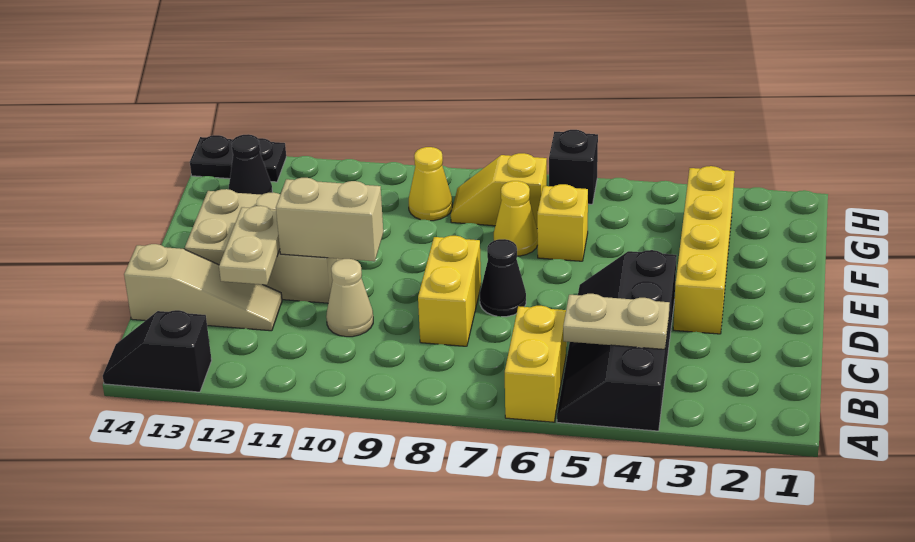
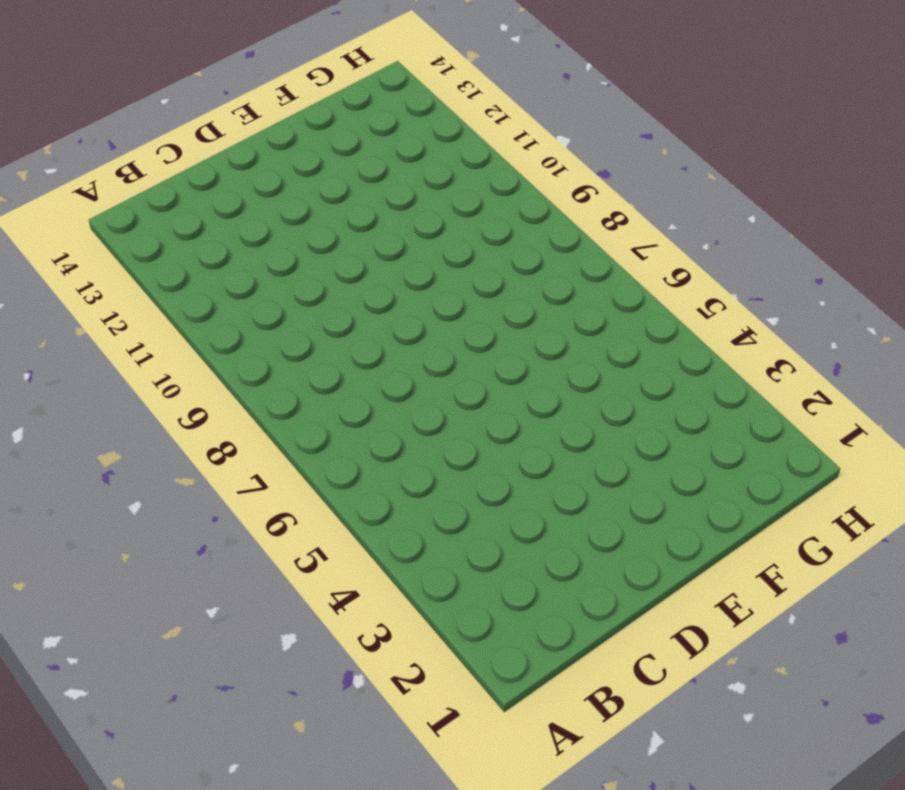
none -> black 2x4 slope [557,250,677,431]
none -> yellow 1x2 brick [505,306,566,422]
none -> black 1x2 slope [103,310,212,392]

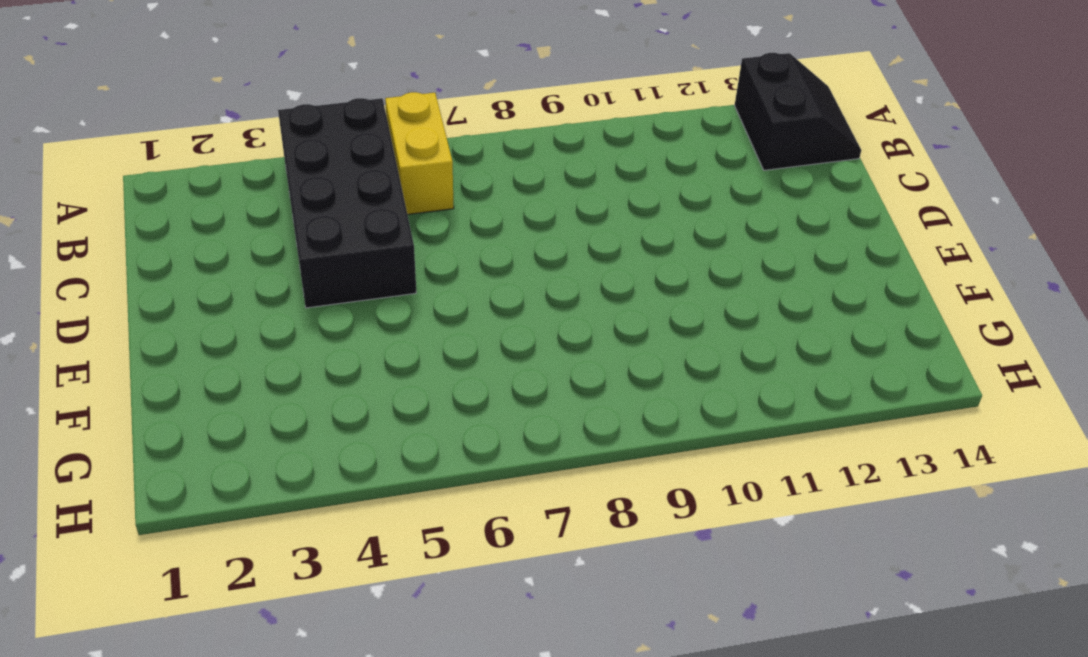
black 2x4 brick [278,98,416,308] -> black 2x4 slope [557,250,677,431]
black 2x2 slope [735,53,861,170] -> black 1x2 slope [103,310,212,392]
none -> yellow 1x2 brick [418,236,481,346]
none -> tan 1x1 cone [326,259,373,337]
none -> tan 1x3 slope [124,244,282,331]

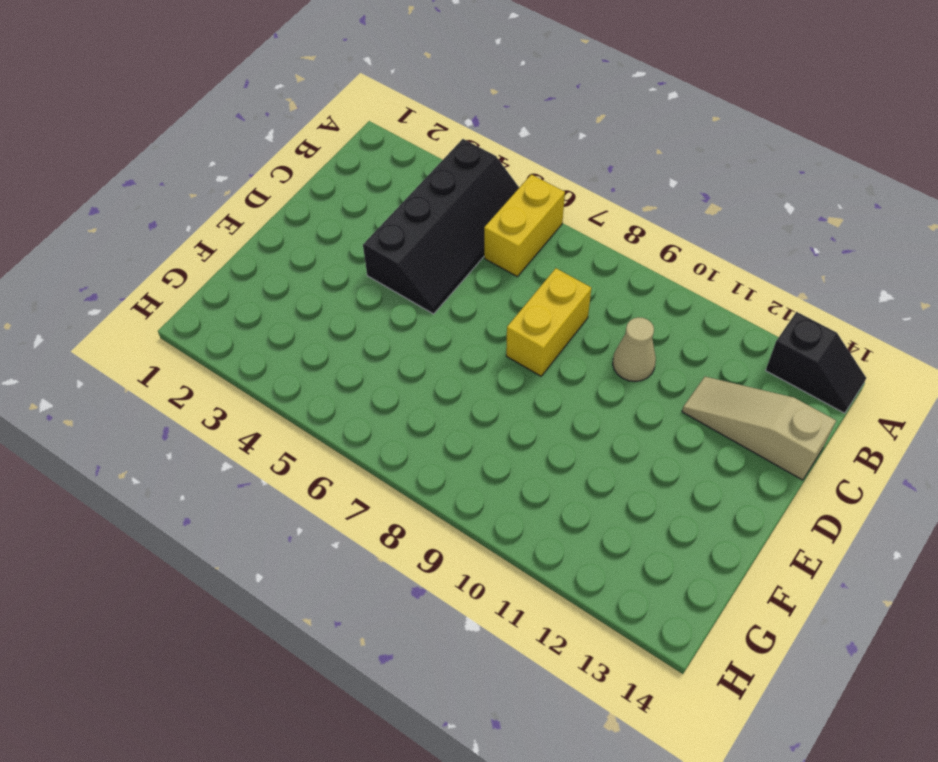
none -> yellow 1x4 brick [673,166,735,334]
none -> black 1x1 cone [480,239,526,317]
none -> tan 2x3 brick [185,189,341,303]

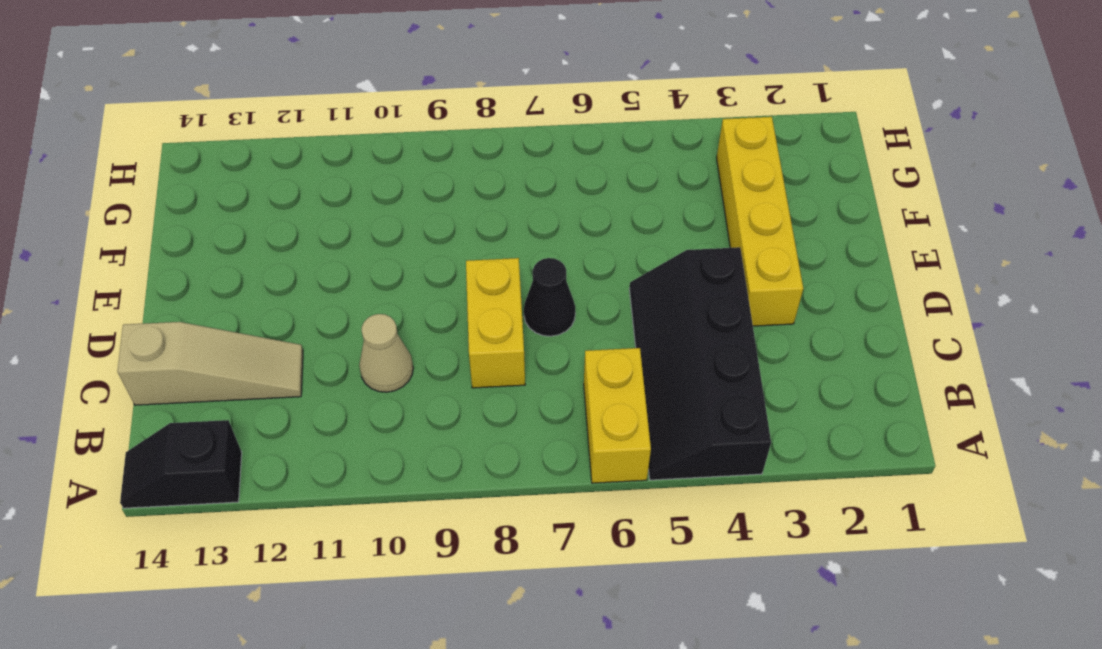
none -> tan 2x3 brick [185,189,341,303]
none -> yellow 1x1 brick [537,184,588,261]
none -> yellow 1x1 cone [494,181,538,256]

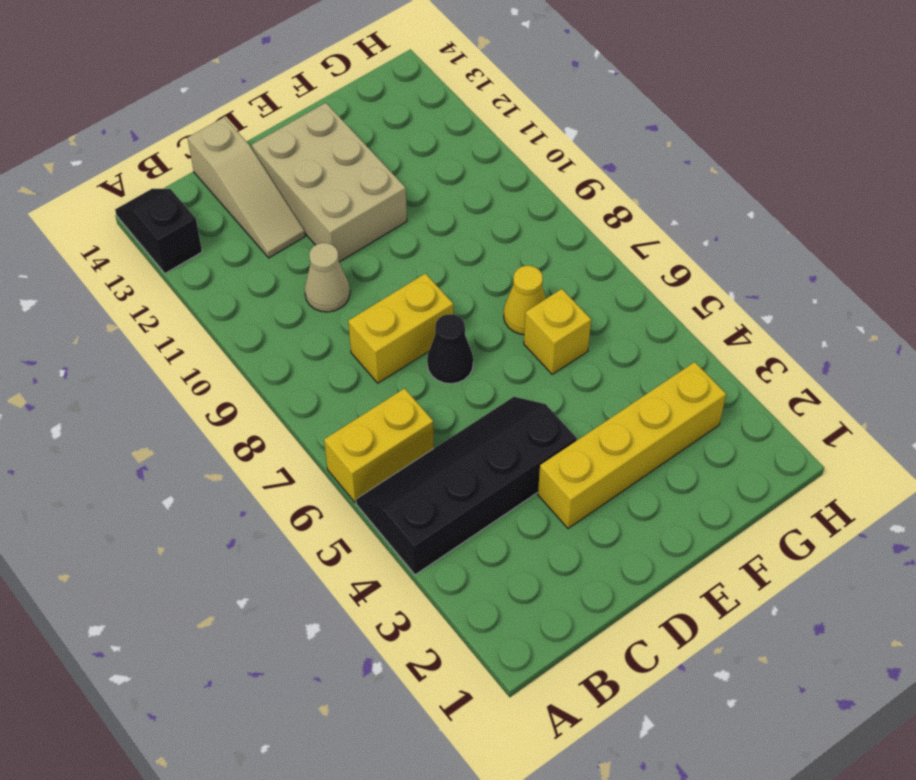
none -> yellow 1x2 slope [451,153,547,227]
none -> yellow 1x1 cone [409,147,452,221]
none -> black 1x1 cone [229,134,272,195]

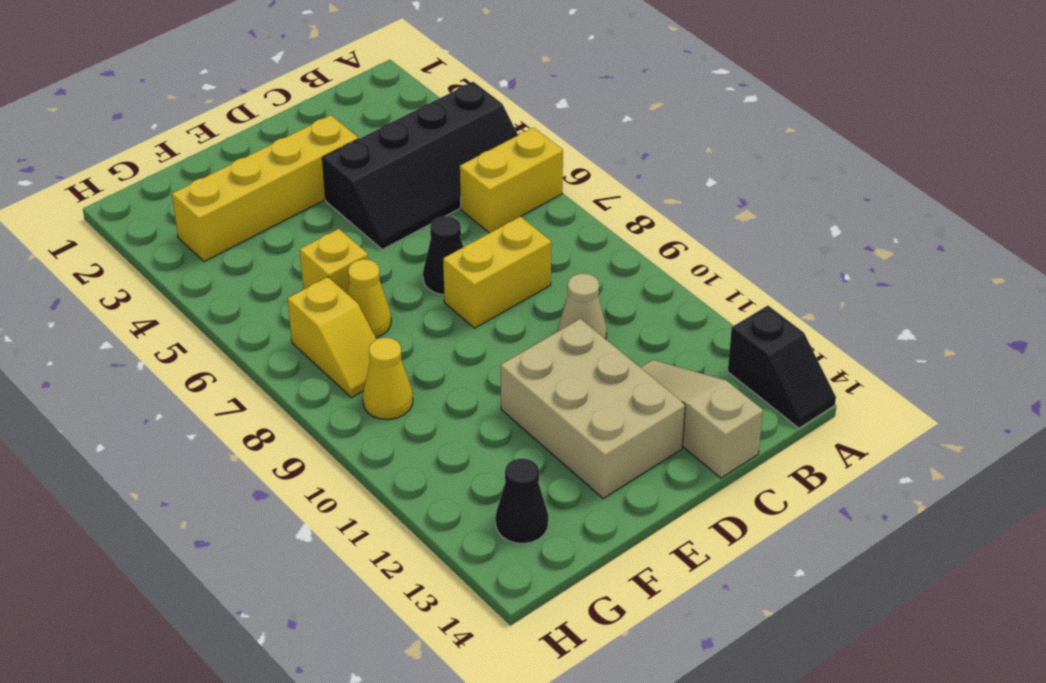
none -> black 1x1 brick [549,130,598,204]
none -> black 1x2 plate [190,135,286,182]
none -> tan 1x2 plate [563,294,670,349]

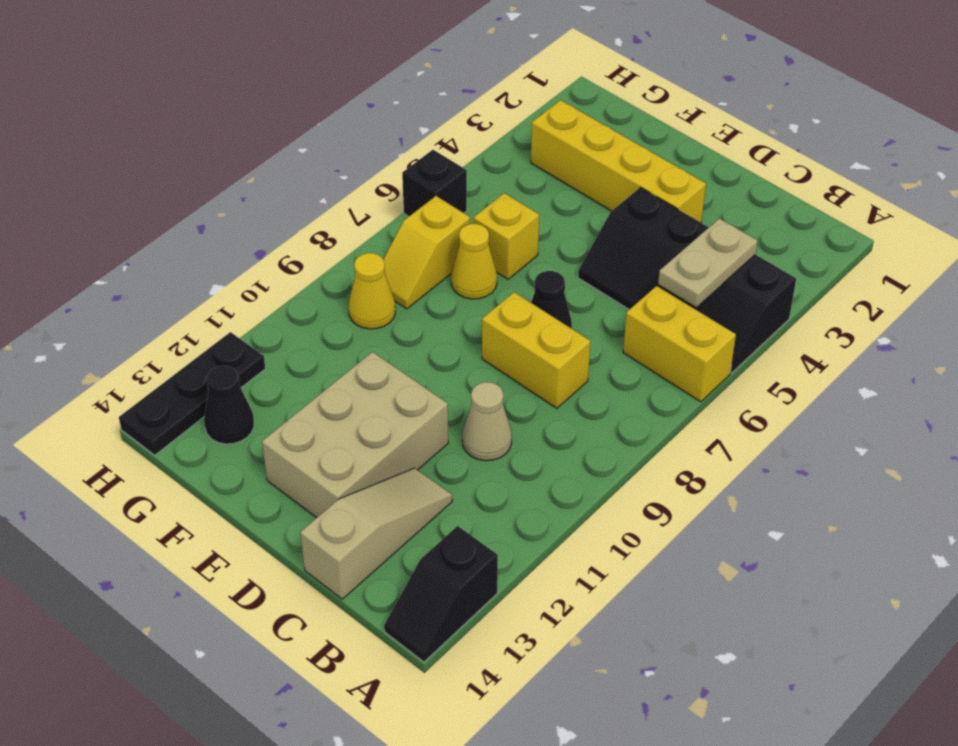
black 1x3 plate [119,332,265,455] -> black 1x2 plate [190,135,286,182]
none -> tan 1x2 plate [219,206,280,285]
none -> tan 1x2 brick [276,178,383,261]

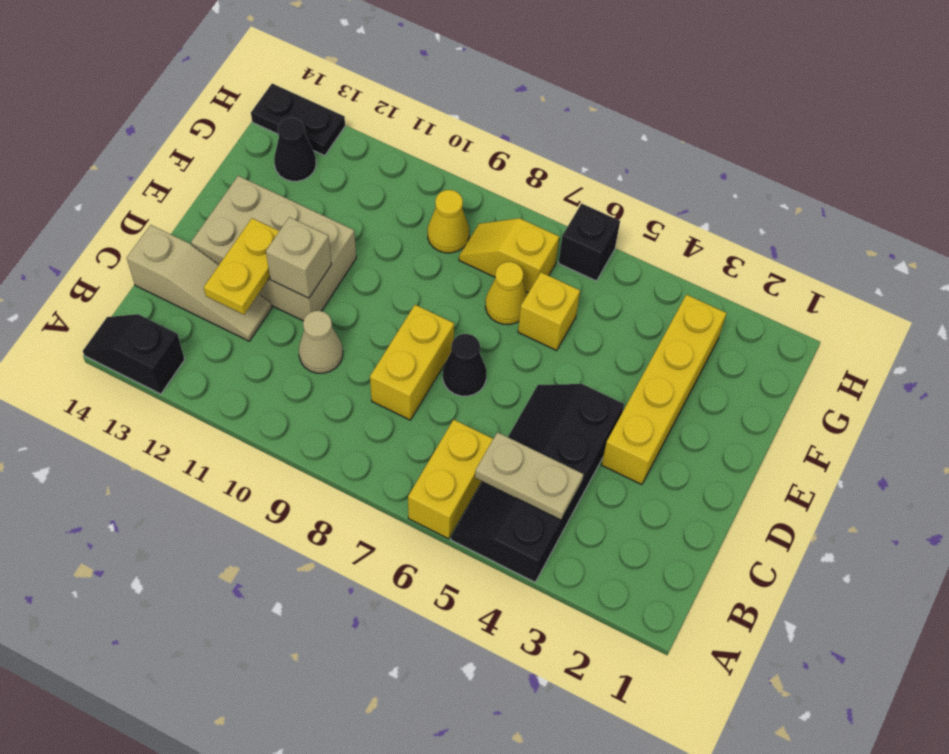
yellow 1x2 plate [204,218,279,314] -> tan 1x2 plate [219,206,280,285]
tan 1x1 brick [266,217,331,298] -> tan 1x2 brick [276,178,383,261]

